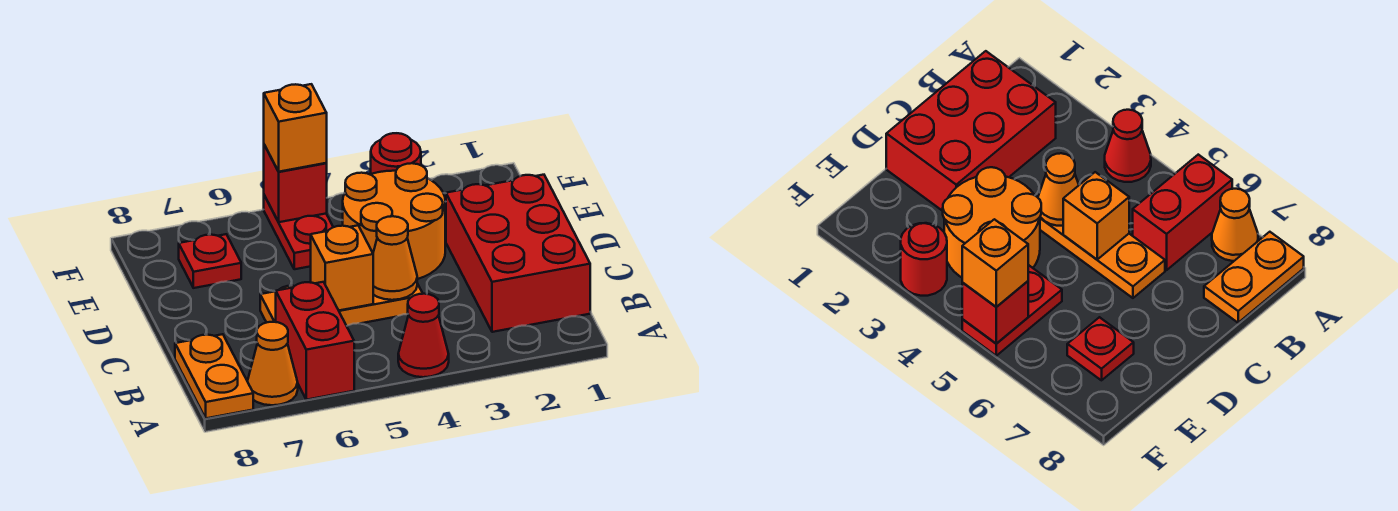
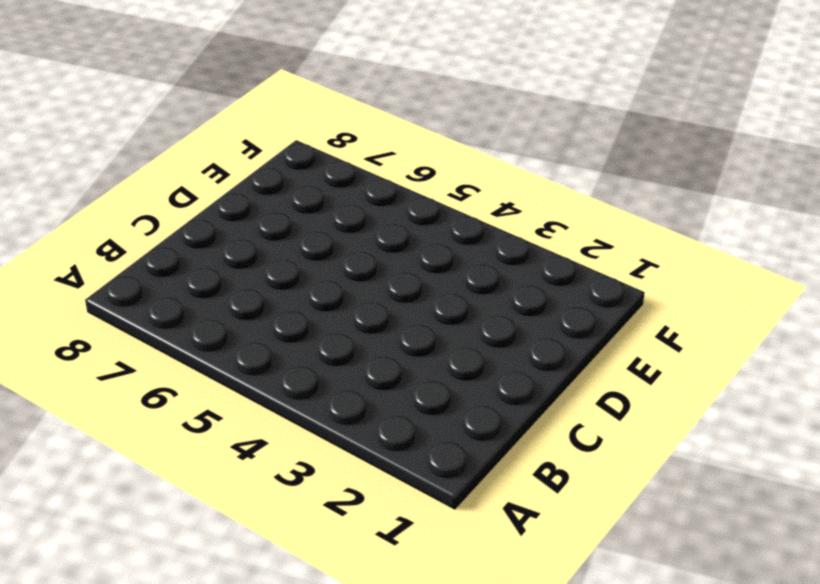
none -> red 1x1 cone [398,294,449,377]
none -> red 1x2 brick [276,282,354,400]
none -> orange 1x1 cone [247,322,298,405]

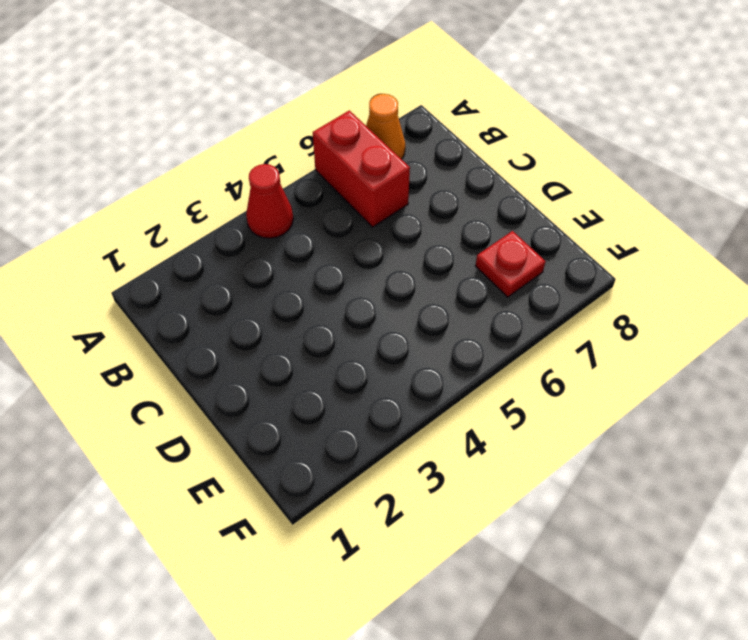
none -> orange 1x2 plate [175,334,253,418]
none -> red 2x3 brick [446,175,590,332]
none -> orange 1x3 plate [260,284,423,326]

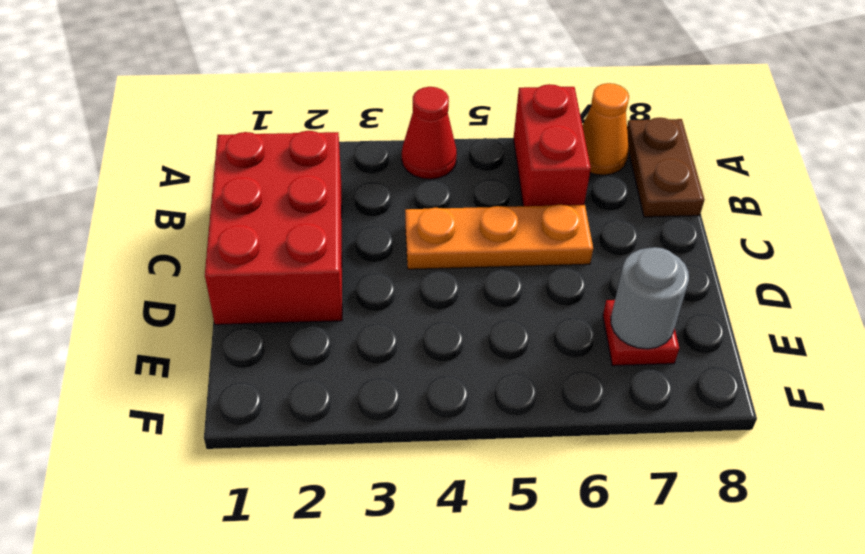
brown 1x2 plate [627,118,704,217] -> orange 1x2 plate [175,334,253,418]
grey 1x1 round brick [611,247,689,349] -> none
none -> orange 2x2 round brick [343,163,445,279]
none -> red 1x2 plate [264,195,333,269]
none -> red 1x1 round brick [371,133,421,174]

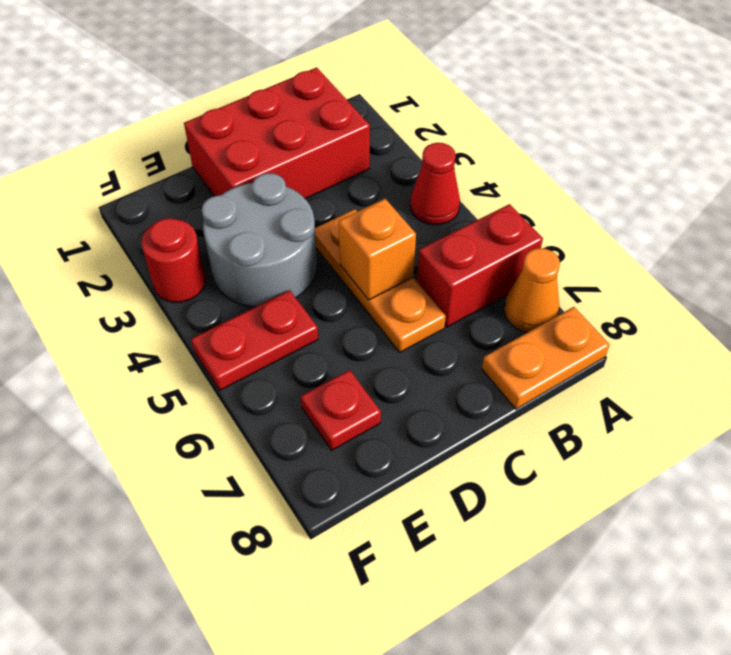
grey 2x2 round brick [202,173,317,307] -> orange 2x2 round brick [343,163,445,279]
none -> orange 1x1 cone [373,216,417,300]
none -> red 1x1 brick [264,145,327,222]
none -> orange 1x1 brick [264,84,327,172]

